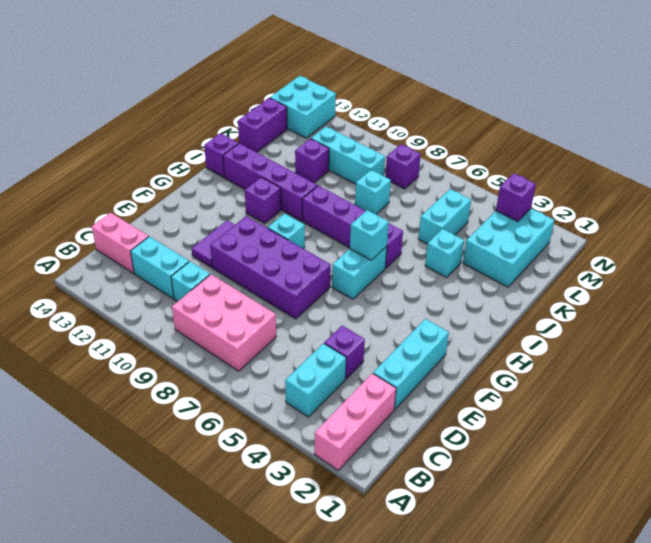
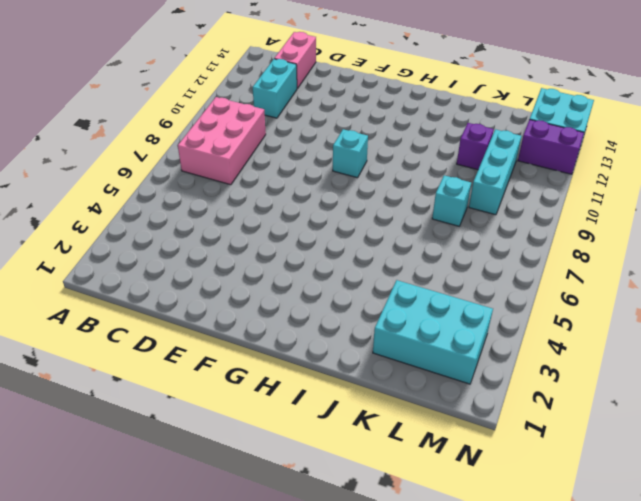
purple 1x2 brick [518,120,584,174] -> purple 1x2 brick moved to [238,98,287,152]
none -> pink 1x3 brick [314,373,396,470]
none -> cyan 1x2 brick [285,343,346,417]
none -> cyan 1x1 brick [171,262,210,302]

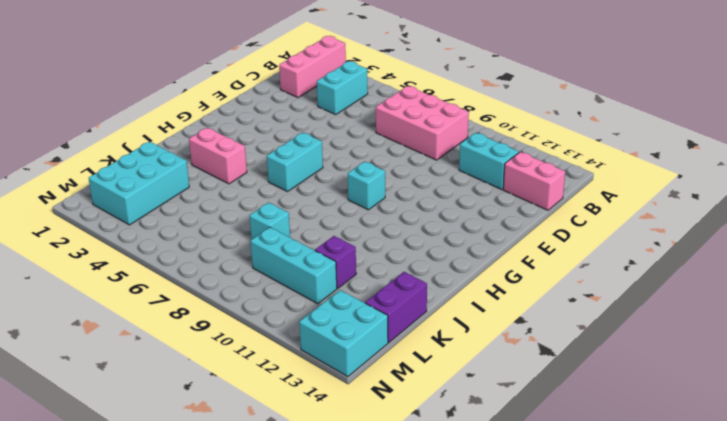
pink 1x2 brick [189,128,247,184] -> none
none -> cyan 1x1 brick [171,262,210,302]
none -> cyan 1x3 brick [373,319,449,409]
none -> purple 1x1 brick [324,326,365,379]

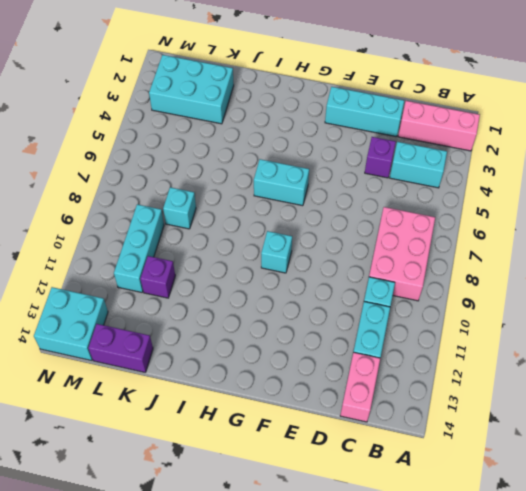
none -> purple 2x4 brick [210,216,331,319]
none -> purple 1x2 tile [192,220,235,267]
none -> purple 1x1 brick [245,177,281,223]

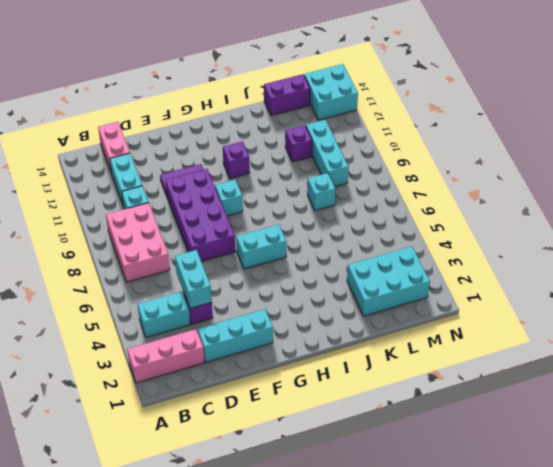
cyan 1x2 brick [175,250,212,308] -> cyan 1x2 brick turned to [418,189,471,244]
none -> purple 1x4 brick [302,186,403,268]
none -> purple 1x4 brick [223,143,317,221]
none -> purple 1x1 brick [204,133,238,177]

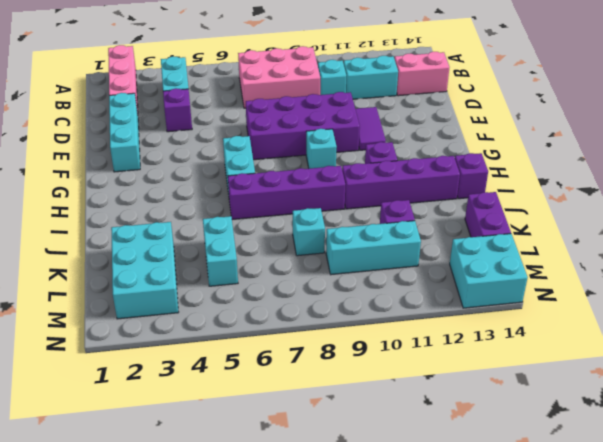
none -> cyan 1x1 brick [425,229,464,277]
none -> purple 1x1 brick [385,144,421,189]
none -> cyan 1x1 brick [350,210,389,260]

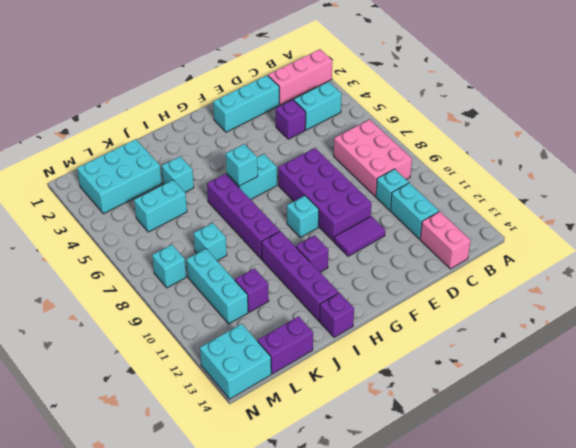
cyan 1x1 brick [152,245,186,288] -> purple 1x1 brick [385,144,421,189]
none -> purple 1x1 brick [496,173,536,221]

